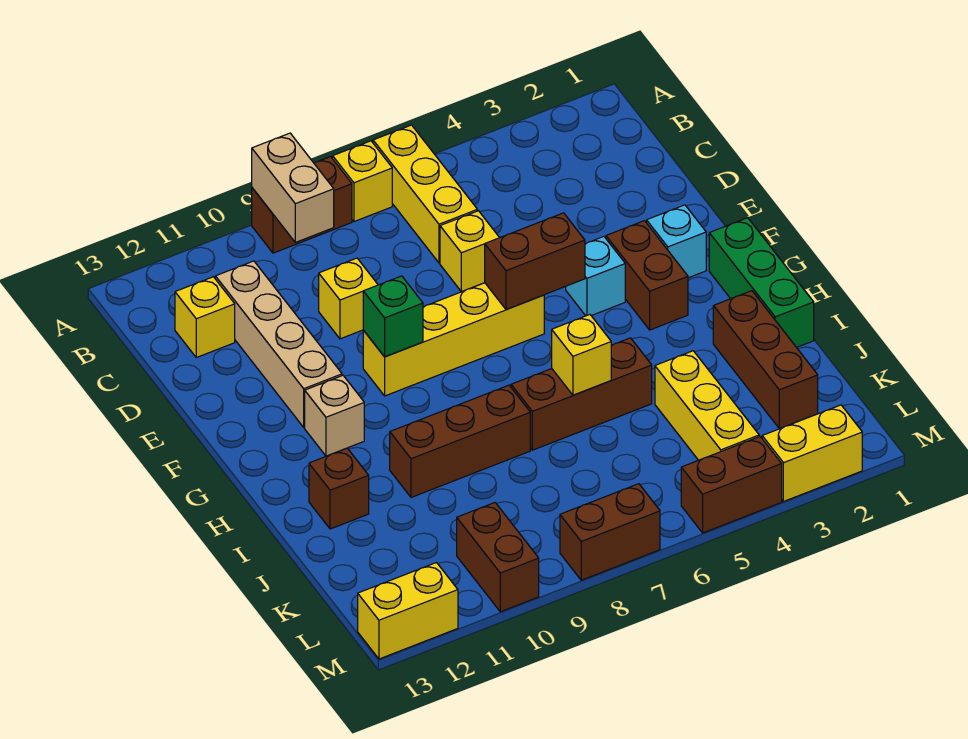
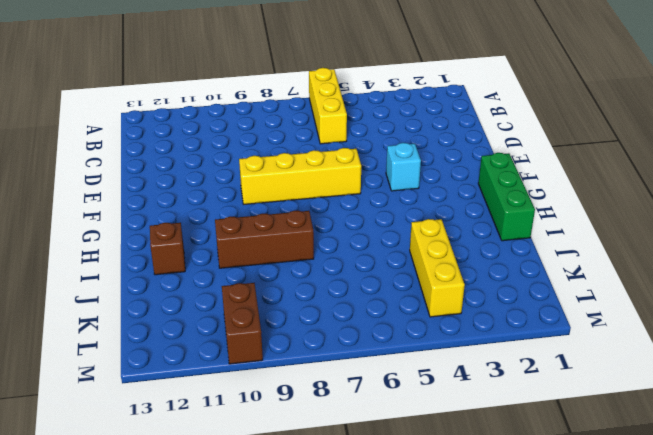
none -> yellow 1x1 brick [333,141,392,222]
none -> brown 1x2 brick [252,157,352,253]
none -> tan 1x4 brick [215,261,342,427]

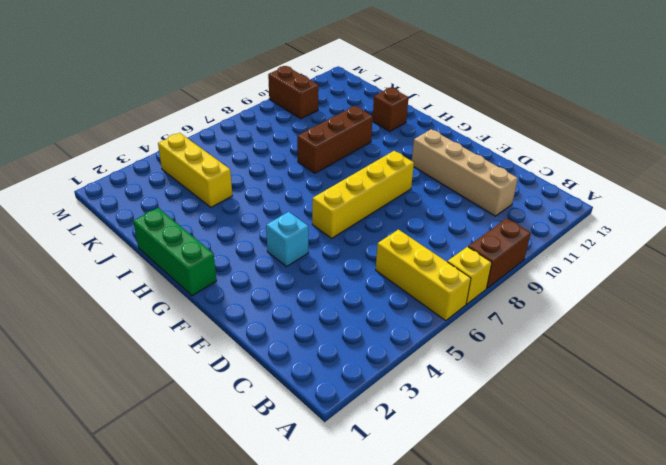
none -> yellow 1x1 brick [175,277,235,357]
none -> yellow 1x1 brick [440,211,500,292]
none -> yellow 1x1 brick [319,258,378,339]

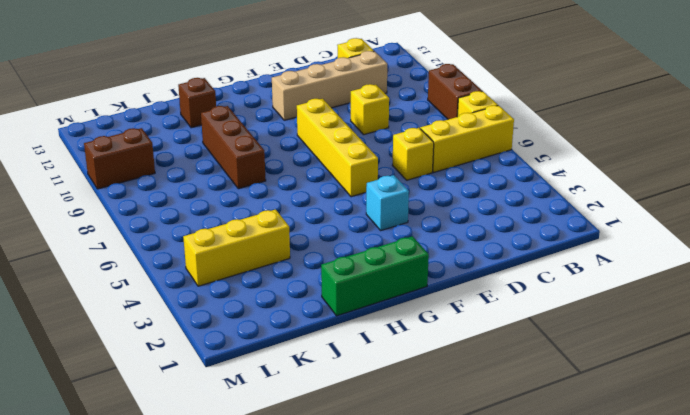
none -> cyan 1x1 brick [647,205,706,278]
none -> brown 1x2 brick [606,221,688,330]
none -> tan 1x1 brick [305,375,364,456]

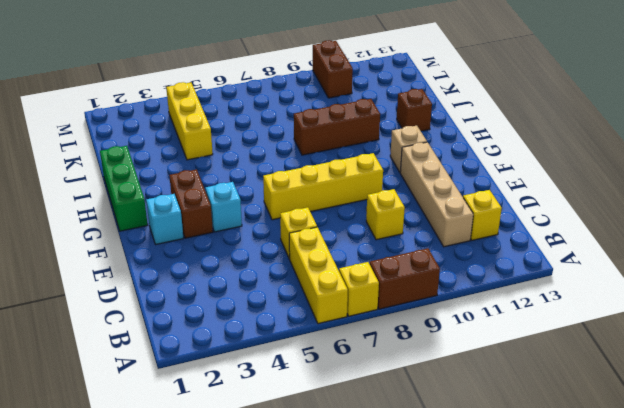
none -> brown 1x3 brick [713,291,818,429]
none -> brown 1x3 brick [511,338,652,450]
none -> yellow 1x2 brick [762,405,862,502]

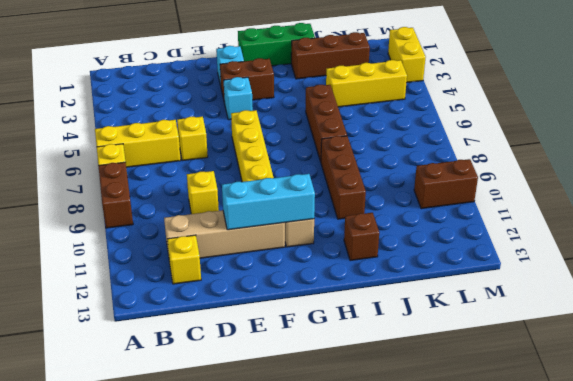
cyan 1x3 brick [222,174,315,230] -> none
none -> brown 1x2 brick [681,437,782,533]
none -> brown 1x2 brick [560,484,660,580]
none -> yellow 1x2 brick [358,563,458,659]

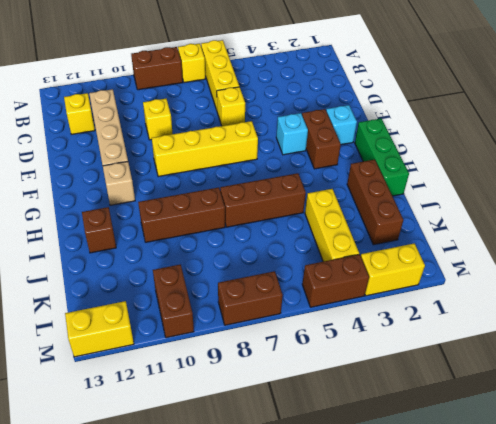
none -> tan 1x2 brick [252,133,334,242]
none -> brown 1x2 brick [485,213,585,310]
none -> green 1x1 brick [363,276,423,357]

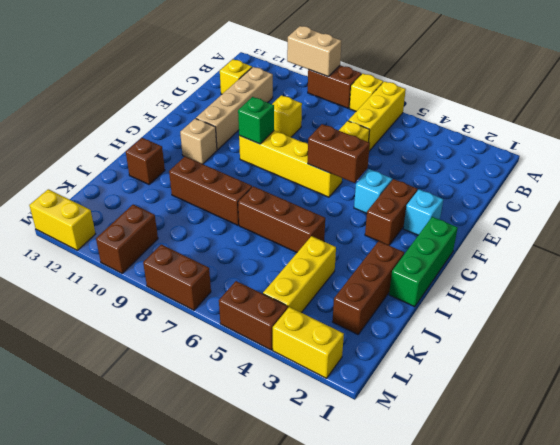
tan 1x2 brick [287,26,341,77] -> tan 1x2 brick turned to [252,133,334,242]
none -> yellow 1x1 brick [552,315,611,395]

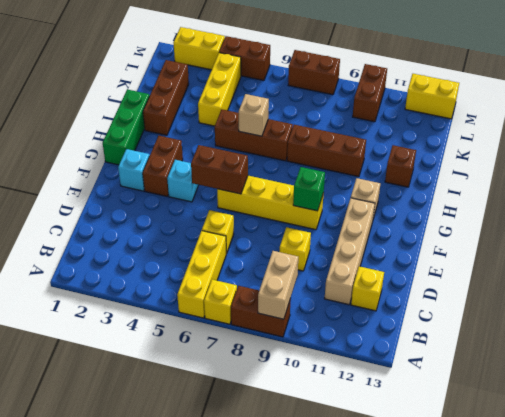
tan 1x1 brick [239,94,269,136] -> yellow 1x1 brick [552,315,611,395]

